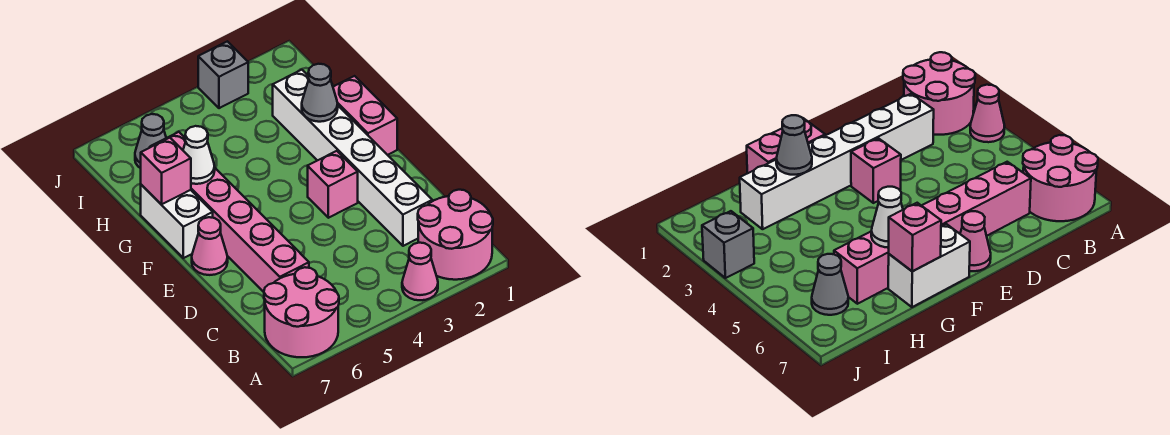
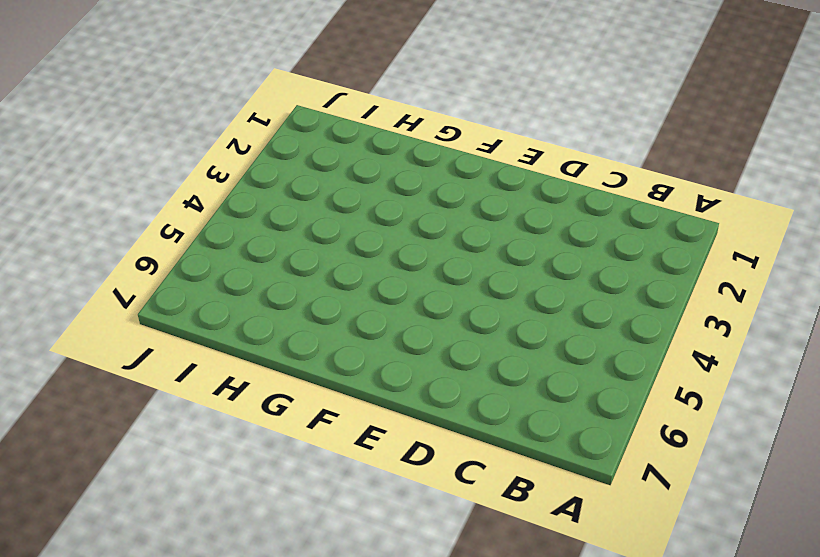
none -> pink 2x2 round brick [418,190,493,280]
none -> pink 1x1 cone [402,243,438,300]
none -> pink 2x2 round brick [264,267,339,357]

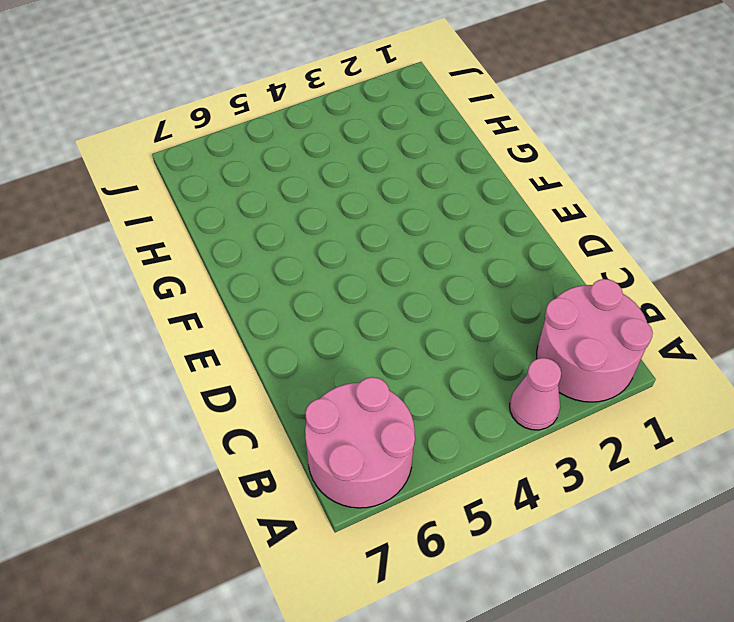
none -> white 1x6 brick [273,70,432,246]
none -> pink 1x6 brick [150,132,309,292]
none -> pink 1x1 brick [308,151,358,218]

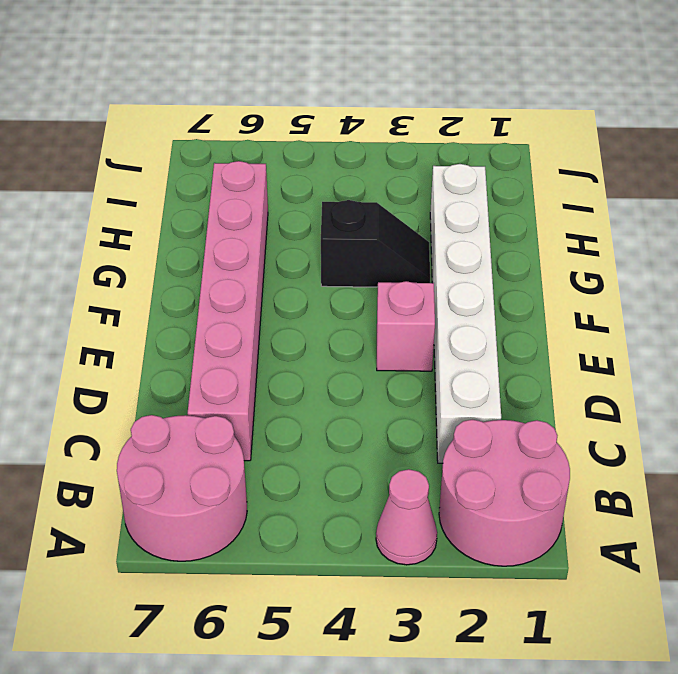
black 1x2 slope [321,200,430,287] -> none
none -> pink 1x1 cone [192,217,228,275]
none -> pink 1x2 brick [333,76,397,155]
none -> white 1x2 brick [141,185,213,258]

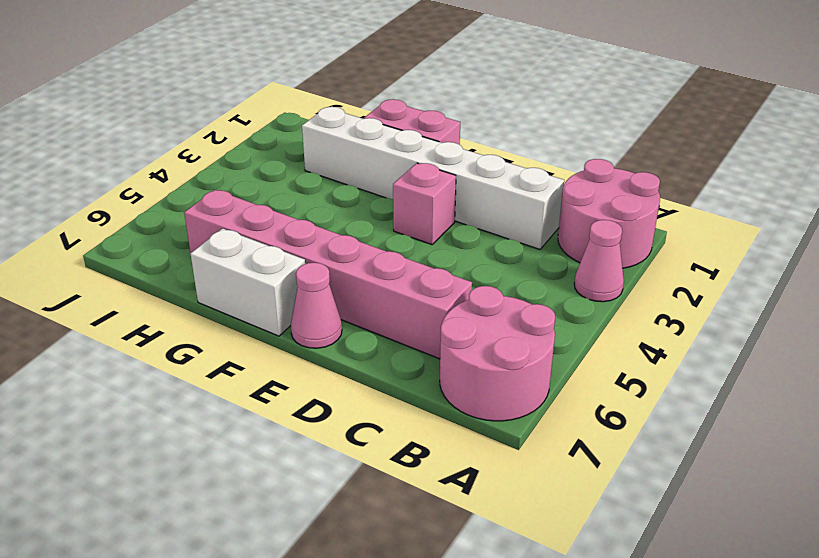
none -> grey 1x1 cone [135,114,166,168]
none -> grey 1x1 brick [198,41,248,108]
none -> grey 1x1 cone [302,64,338,122]

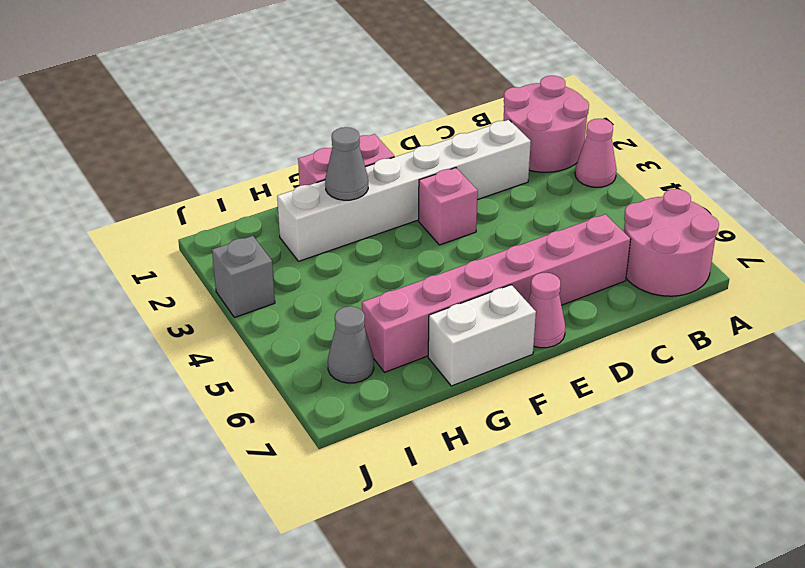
none -> white 1x1 cone [183,126,215,184]
none -> pink 1x1 brick [141,138,191,204]

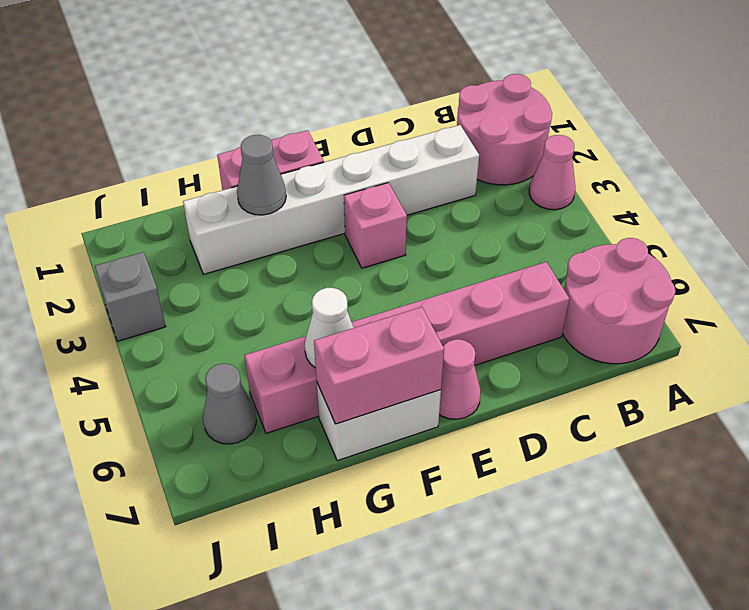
pink 1x2 brick [314,307,444,424] -> pink 1x1 brick [141,138,191,204]

